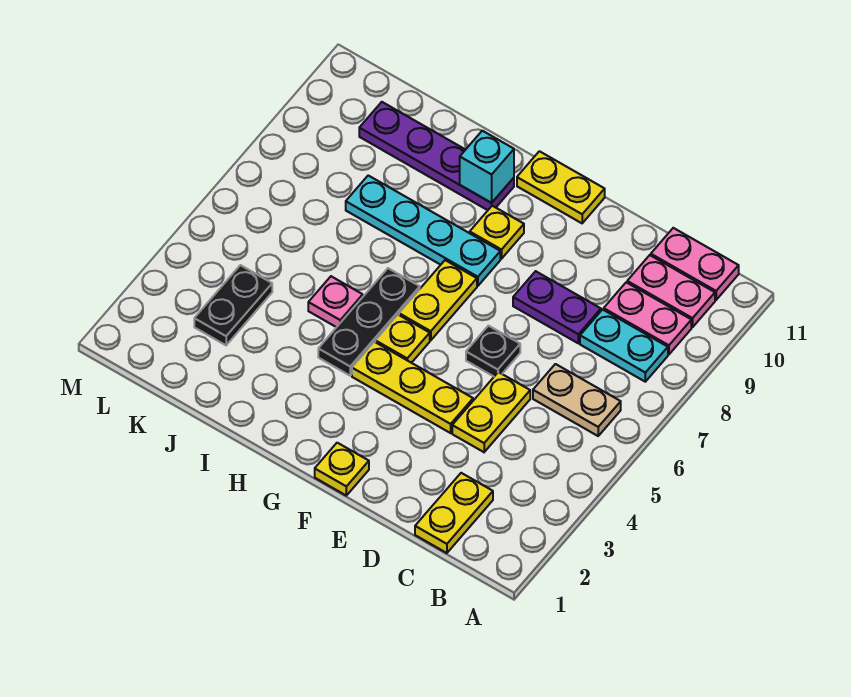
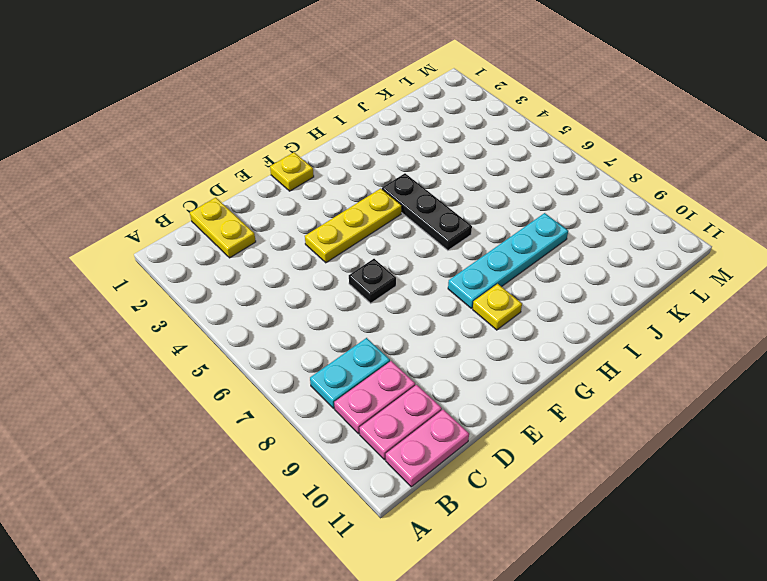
none -> tan 1x2 plate [533,364,621,436]
none -> yellow 1x2 plate [452,372,530,452]
none -> purple 1x2 plate [513,271,601,343]

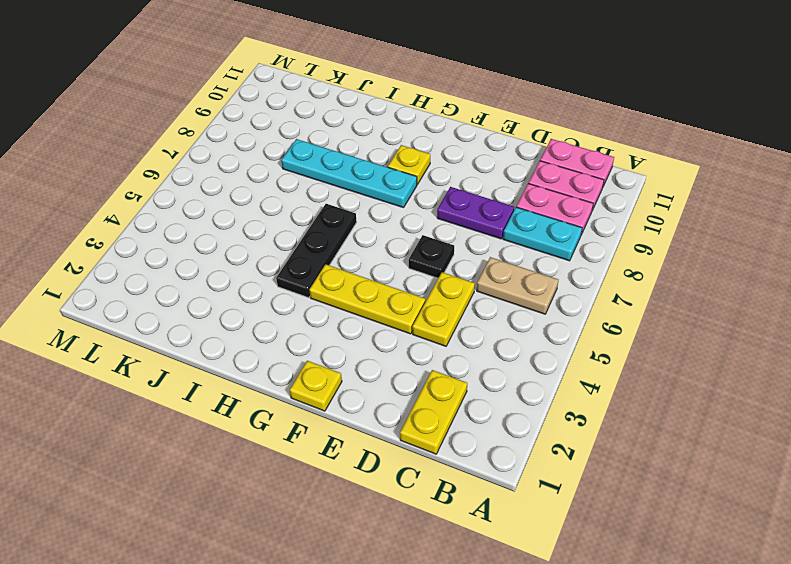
none -> yellow 1x2 plate [517,151,605,223]
none -> yellow 1x1 plate [375,315,430,363]
none -> yellow 1x2 plate [399,260,477,340]

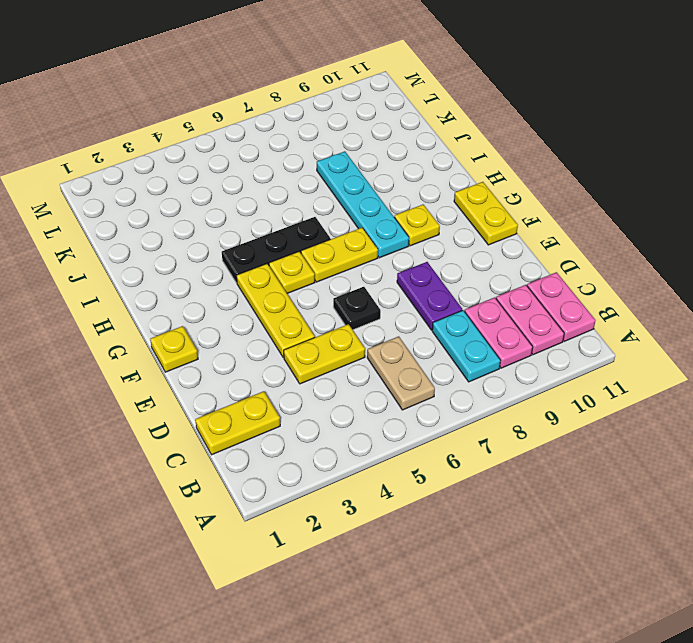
none -> purple 1x4 plate [359,102,514,210]
none -> pink 1x1 plate [308,276,363,327]
none -> black 1x2 plate [194,265,272,345]

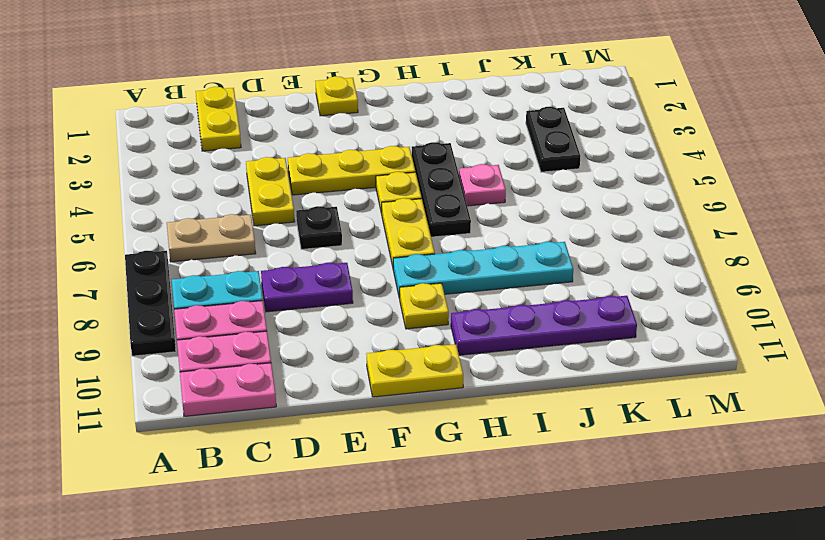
black 1x3 plate [125,251,176,356] -> none
none -> cyan 1x1 brick [460,131,514,203]

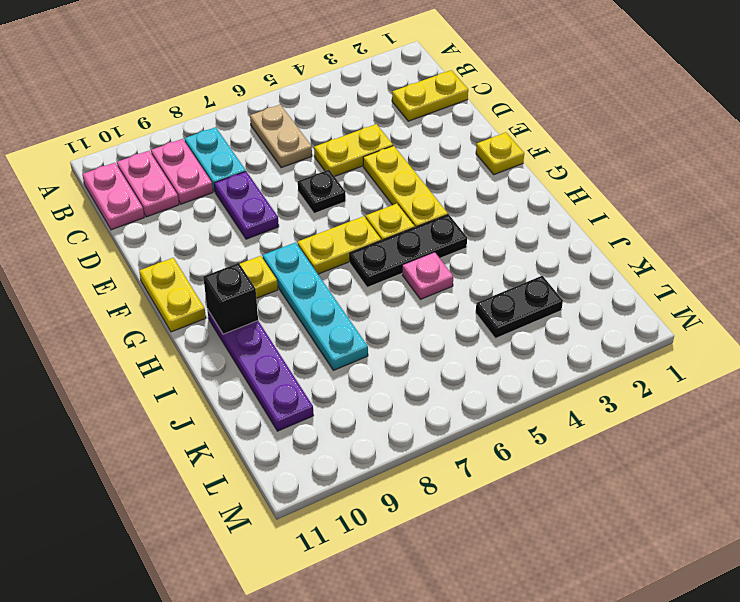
black 1x1 brick [203,263,258,334] -> cyan 1x1 brick [460,131,514,203]

